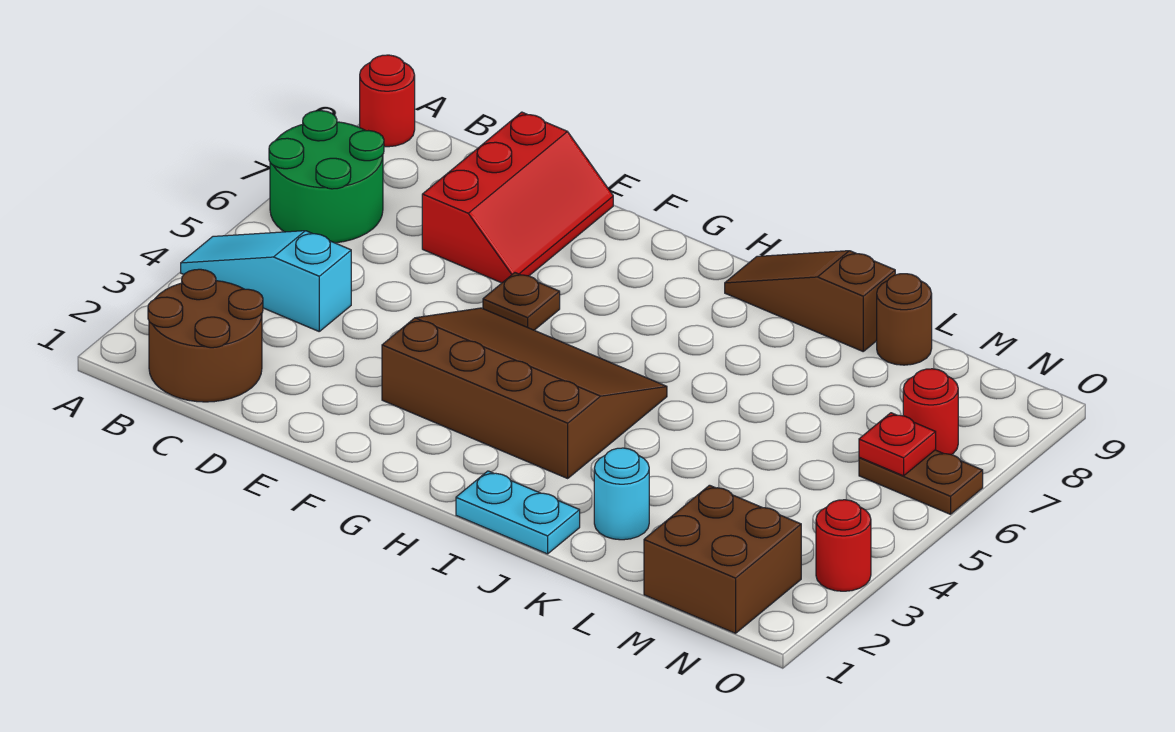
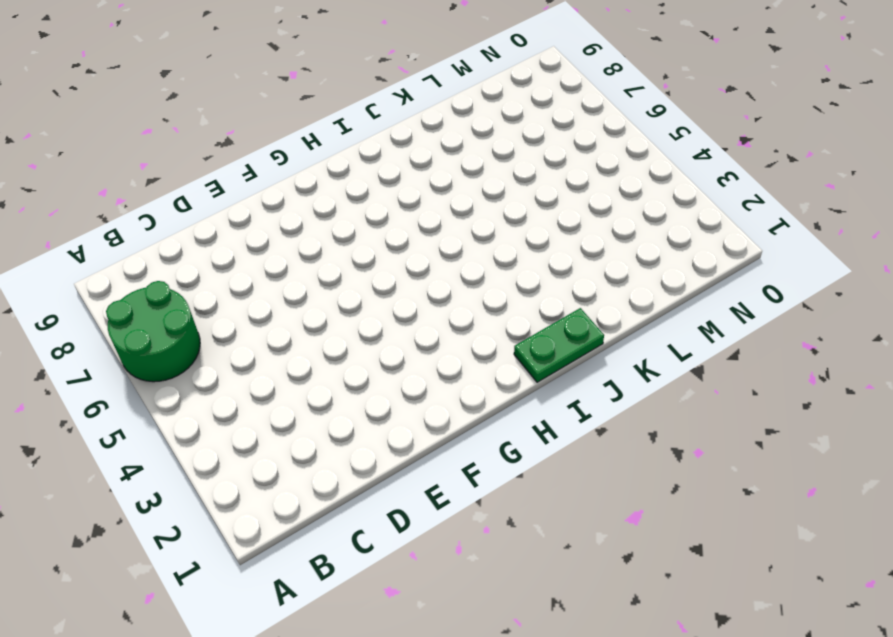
green 1x2 plate [514,308,604,382] -> cyan 1x2 plate [456,471,580,554]
none -> cyan 1x3 slope [181,231,351,331]
none -> red 1x1 round brick [360,55,415,147]
none -> brown 2x2 round brick [148,269,263,402]

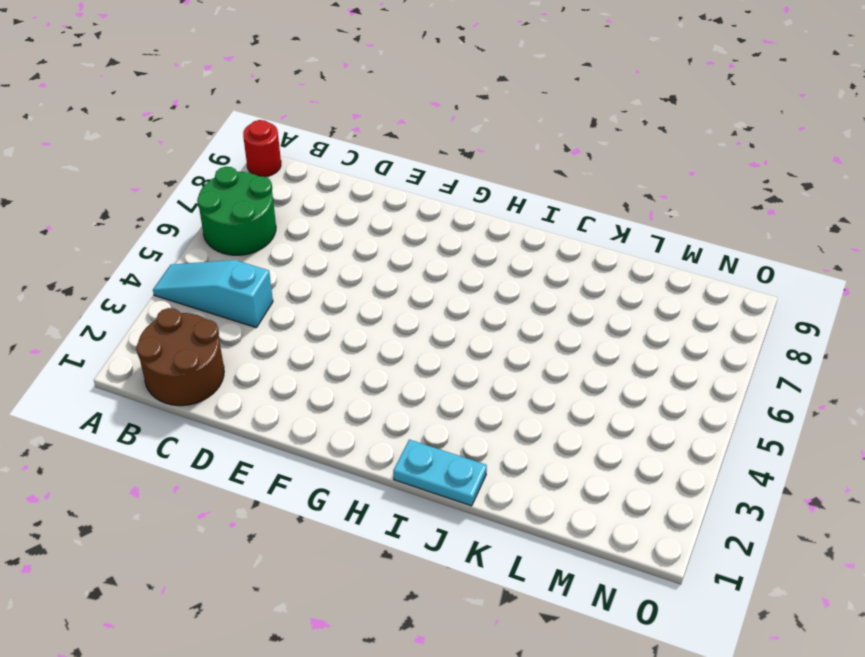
none -> red 2x3 slope [422,112,613,283]
none -> brown 3x4 slope [382,308,667,478]
none -> brown 1x1 plate [483,273,560,330]

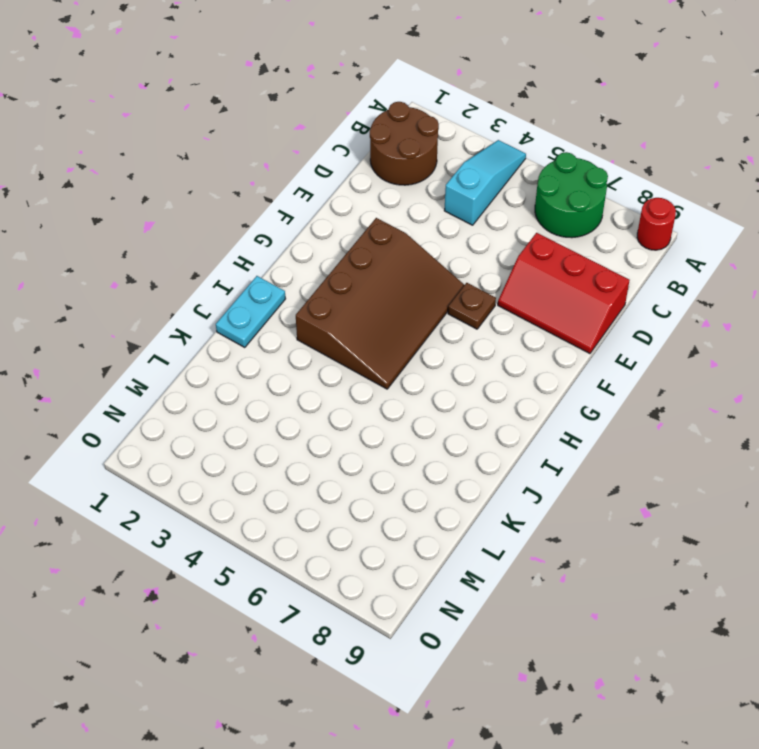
none -> brown 1x3 slope [725,251,895,351]
none -> cyan 1x1 round brick [594,448,649,540]
none -> brown 1x1 round brick [877,274,932,365]

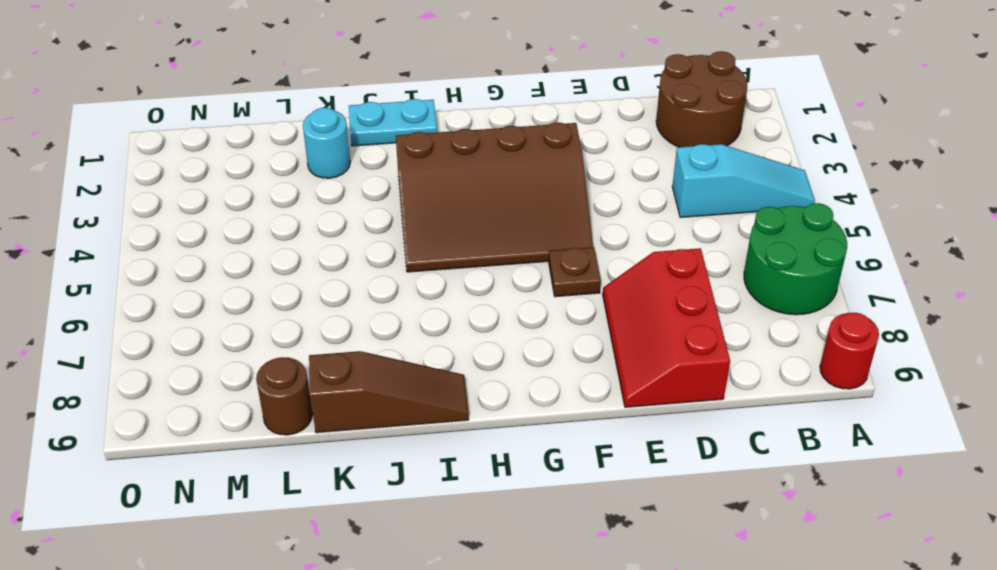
none -> brown 2x2 brick [644,485,801,633]
none -> brown 1x2 plate [859,450,983,514]
none -> red 1x1 round brick [903,369,958,455]

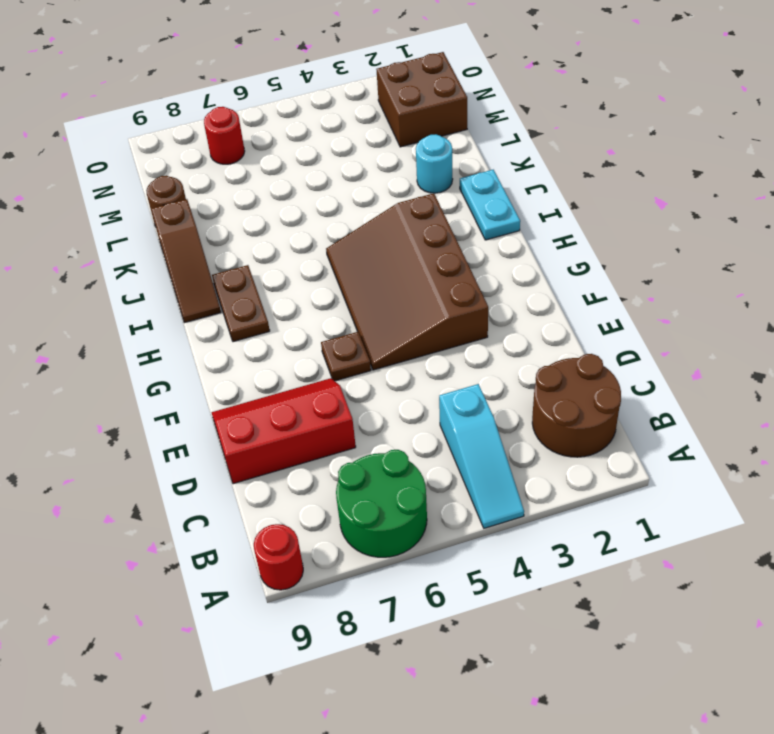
brown 1x2 plate [212,265,270,342] -> brown 1x2 plate moved to [859,450,983,514]
none -> red 1x1 round brick [816,500,871,591]
none -> red 1x1 plate [859,413,936,476]

